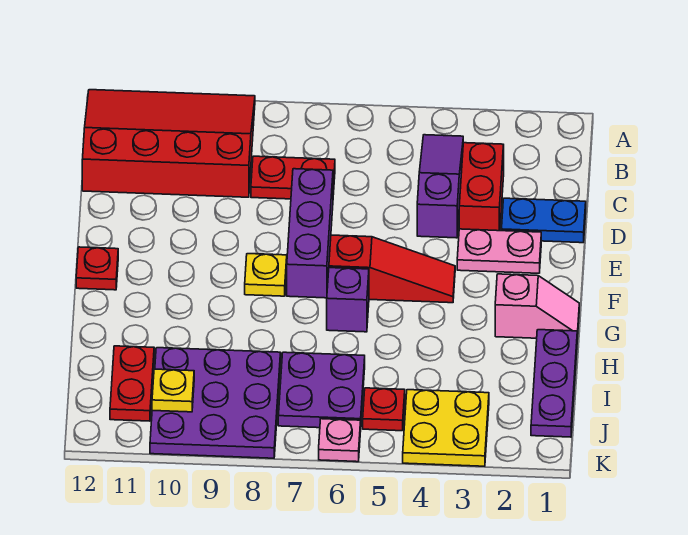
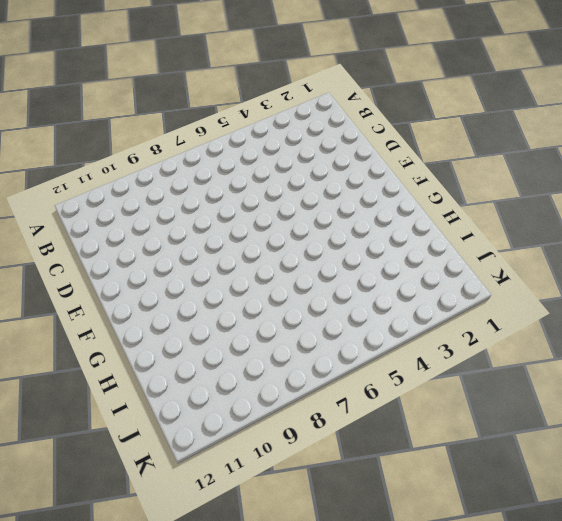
none -> red 3x4 slope [82,90,255,197]
none -> purple 1x3 slope [417,135,463,238]
none -> red 1x2 brick [459,143,504,231]

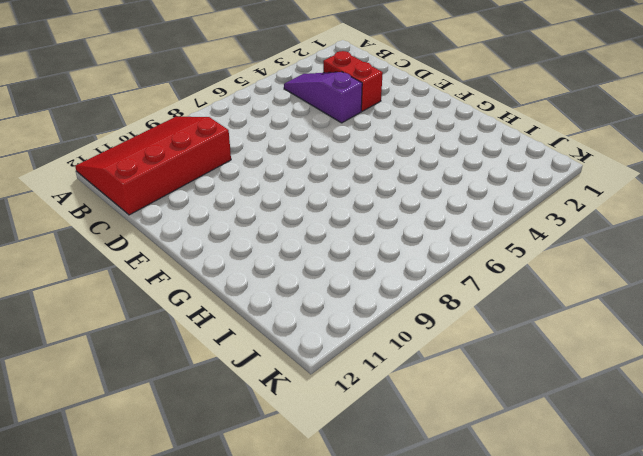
none -> red 1x2 plate [251,156,335,199]
none -> blue 1x2 plate [501,198,586,243]
none -> purple 1x3 brick [287,169,333,298]

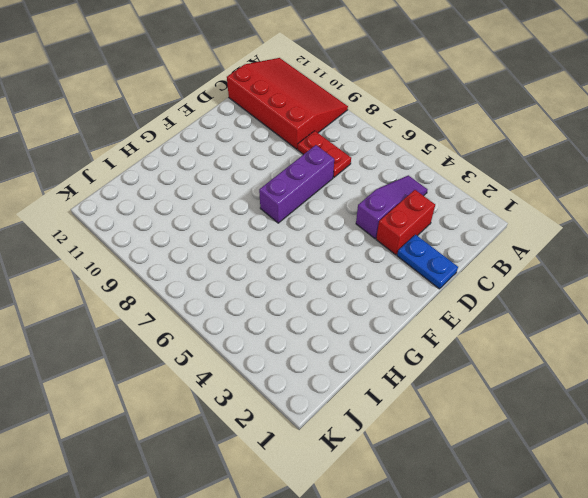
none -> pink 1x2 plate [457,229,541,273]
none -> red 1x3 slope [329,235,455,303]
none -> yellow 1x1 plate [245,254,287,296]

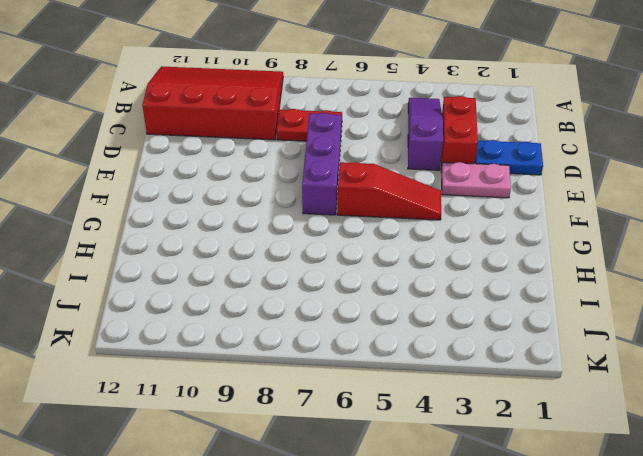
none -> yellow 1x1 plate [245,254,287,296]
none -> red 1x1 plate [76,247,118,290]
none -> pink 1x2 slope [495,274,579,339]

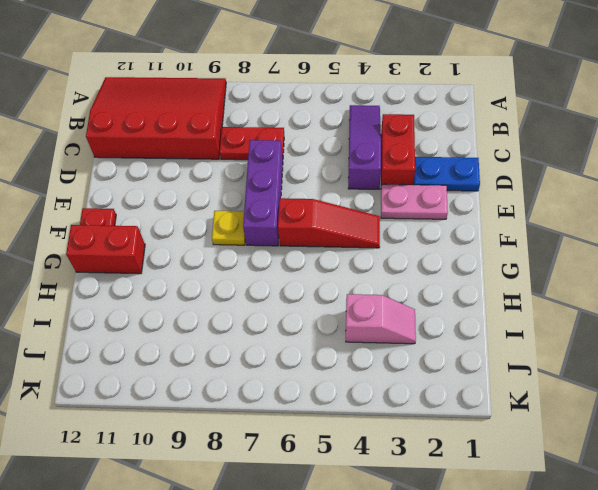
red 1x2 brick [66,225,145,274] -> none
pink 1x2 slope [346,294,416,344] -> pink 1x2 slope moved to [495,274,579,339]
none -> purple 1x1 brick [327,268,369,332]
none -> purple 1x3 plate [531,330,577,437]
none -> purple 2x2 plate [278,352,365,428]

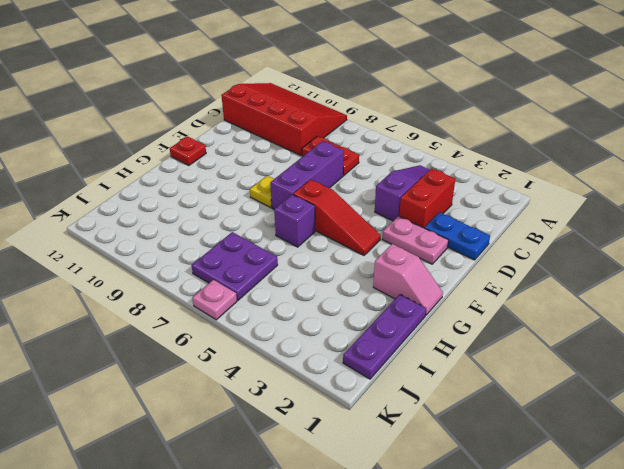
none -> purple 3x3 plate [150,348,281,458]
none -> red 1x2 plate [110,346,154,421]
none -> yellow 2x2 plate [403,390,489,466]

